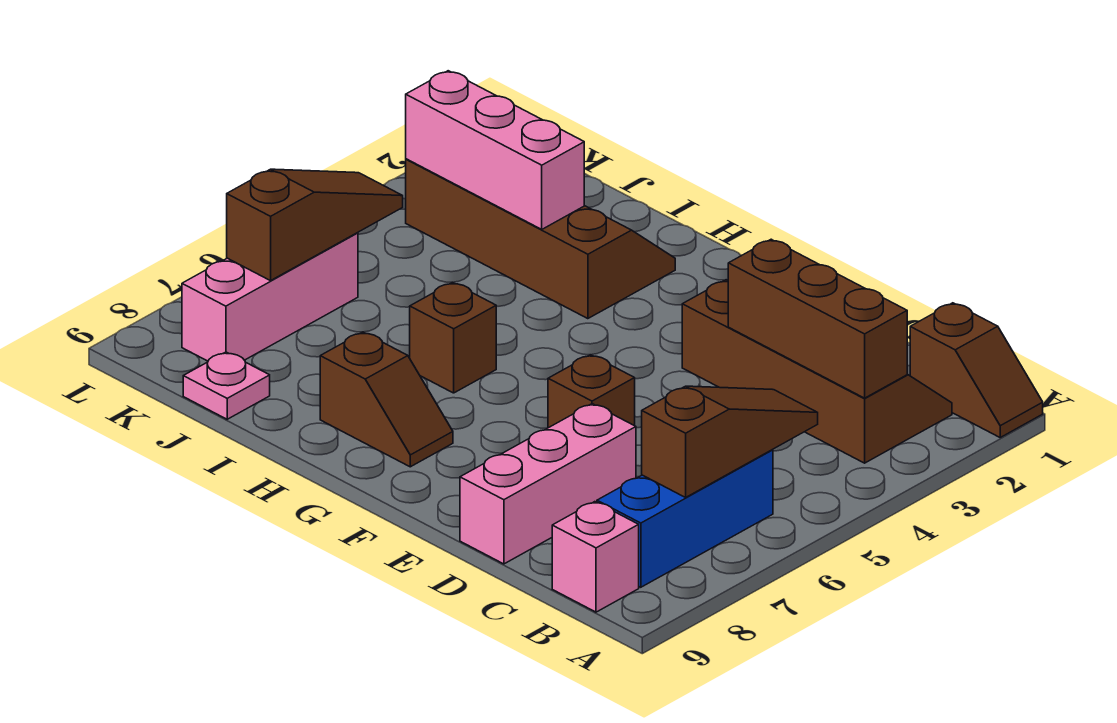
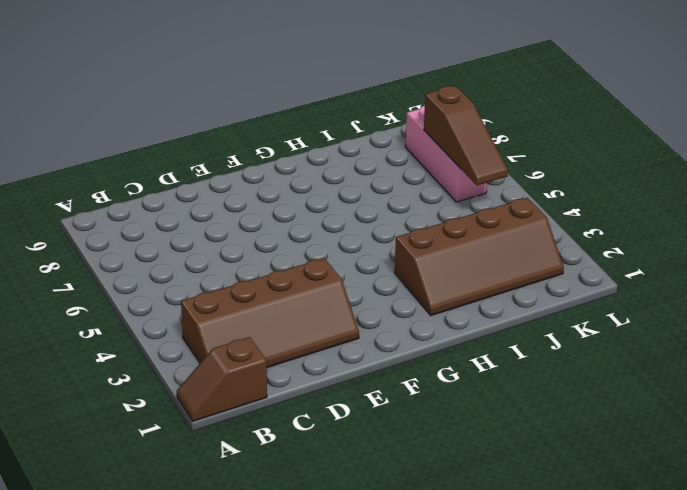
none -> blue 1x3 brick [597,450,773,587]
none -> pink 1x1 brick [552,502,639,612]
none -> pink 1x3 brick [460,404,636,564]

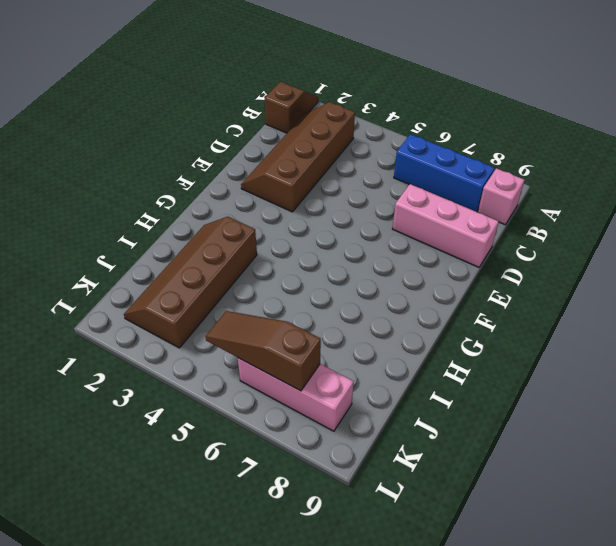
none -> brown 1x1 brick [548,355,635,428]
none -> brown 1x2 slope [320,332,453,467]
none -> brown 1x1 brick [410,282,496,393]

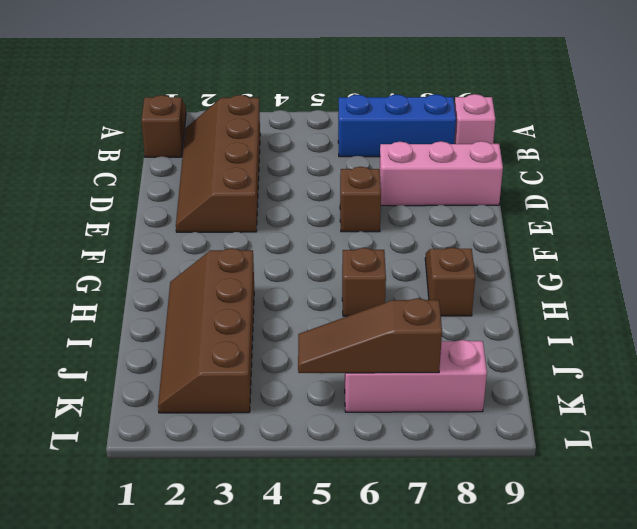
none -> pink 1x1 plate [183,352,270,419]
none -> brown 1x3 brick [728,239,907,398]
none -> brown 1x3 slope [642,386,818,497]

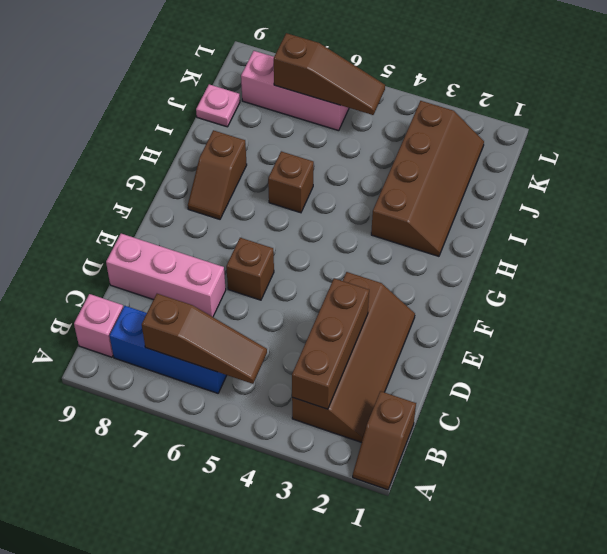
none -> pink 1x3 brick [406,71,584,229]

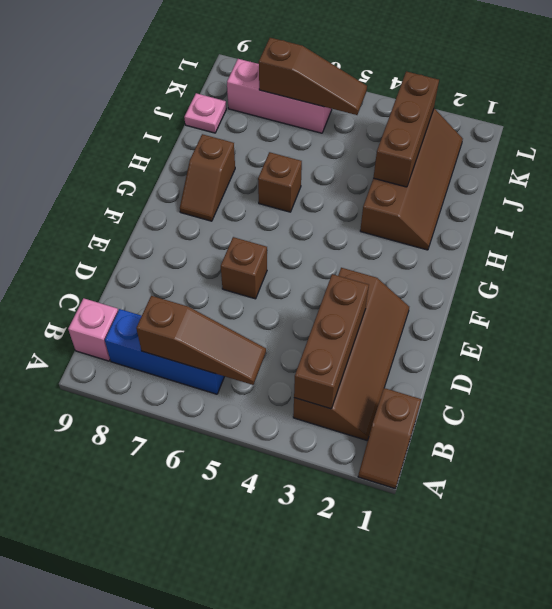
brown 1x3 brick [373,71,439,187] -> pink 1x3 brick [406,71,584,229]
none -> pink 1x3 brick [460,404,636,564]

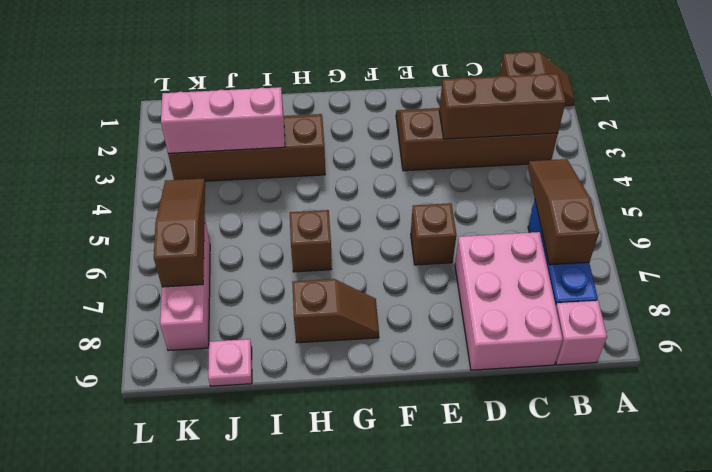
pink 2x3 brick [455,232,563,370] -> pink 1x3 brick [460,404,636,564]

